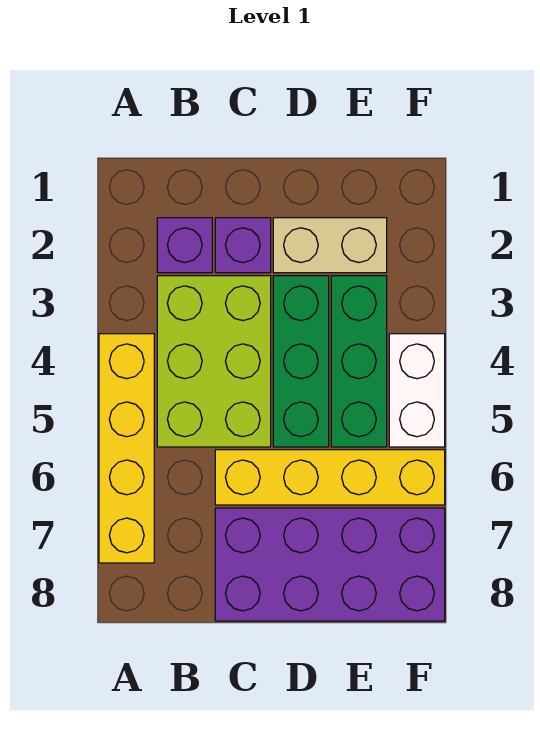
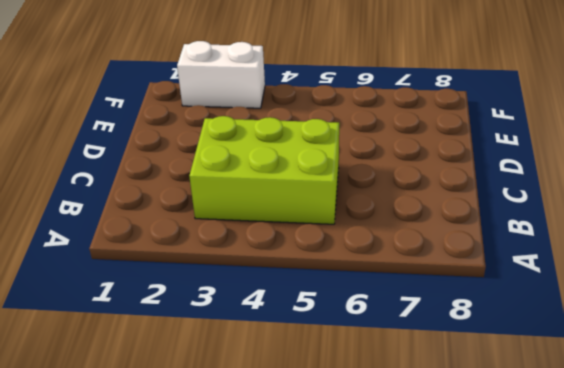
white 1x2 brick [177,41,265,108] -> white 1x2 brick moved to [389,334,445,447]
none -> yellow 1x4 brick [99,334,154,563]
none -> purple 1x1 brick [157,218,212,273]

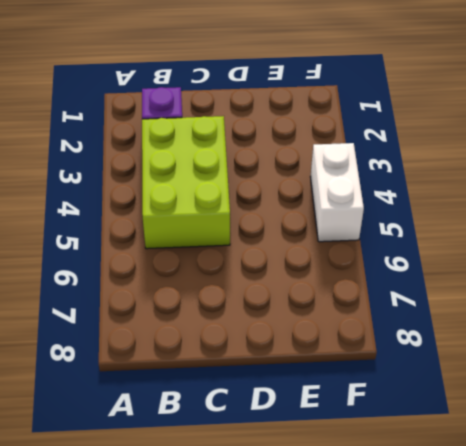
none -> yellow 1x4 brick [99,334,154,563]
none -> purple 1x1 brick [215,218,271,273]

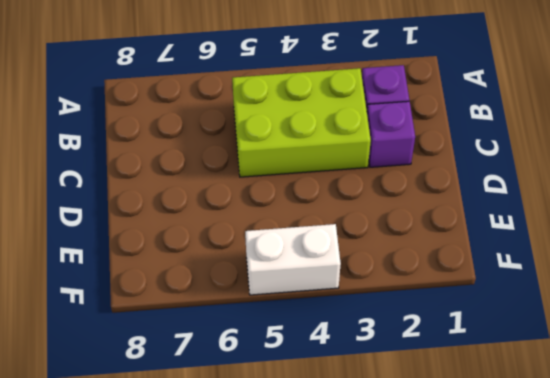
none -> yellow 1x4 brick [99,334,154,563]
none -> yellow 1x4 brick [215,450,445,505]

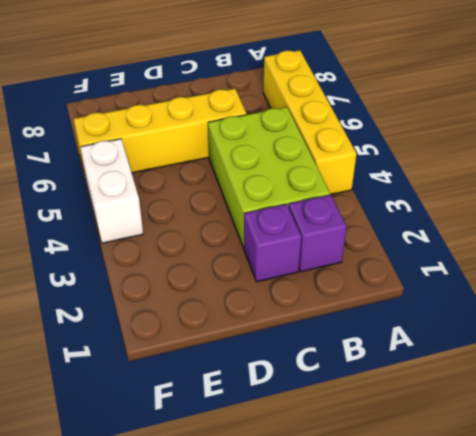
none -> purple 2x4 brick [215,508,445,621]
none -> tan 1x2 brick [273,218,387,273]

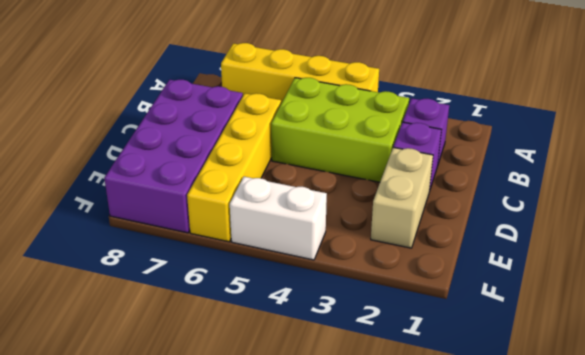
none -> green 1x3 brick [273,276,329,447]
none -> green 1x3 brick [331,276,387,447]

